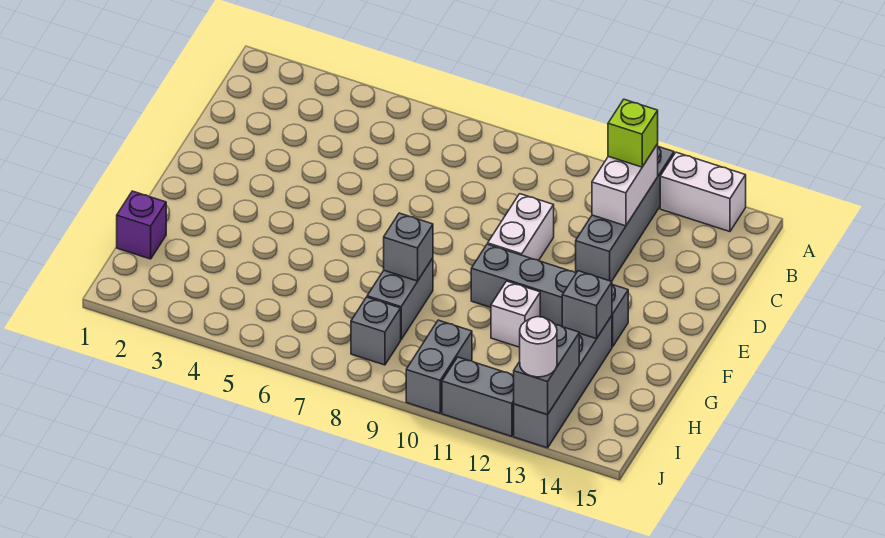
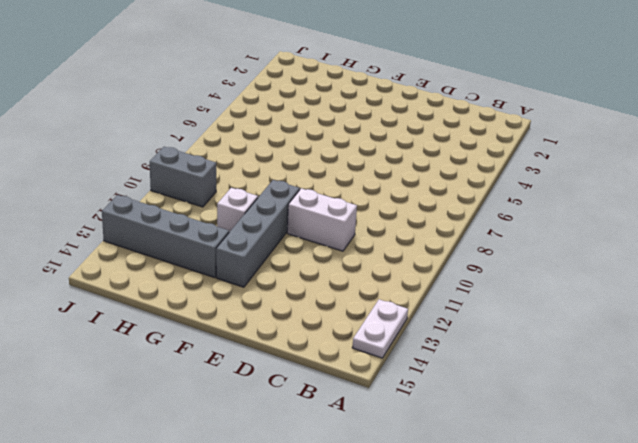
white 1x2 plate [352,299,408,358] -> white 1x2 brick [660,152,746,232]
none -> grey 1x4 brick [576,147,674,281]
none -> grey 1x2 brick [367,258,433,339]
none -> purple 1x1 brick [117,191,166,259]

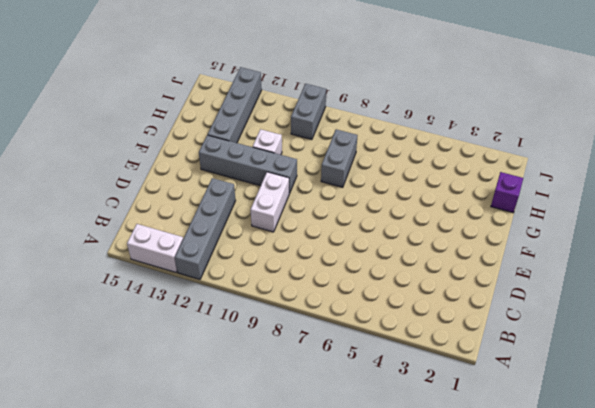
none -> grey 1x1 brick [351,297,401,365]
none -> grey 1x2 brick [442,357,514,436]
none -> white 1x2 brick [592,144,658,226]

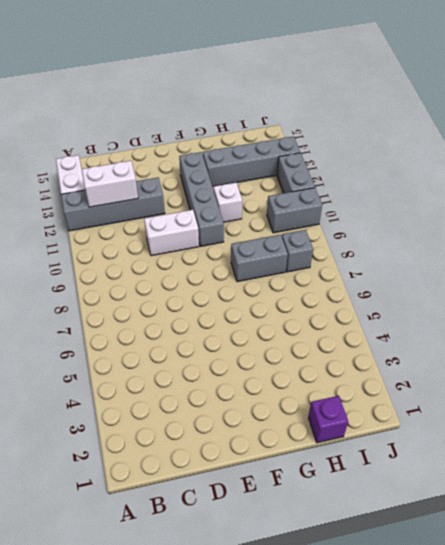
none -> grey 1x1 brick [384,213,433,281]
none -> grey 1x1 brick [562,271,612,339]
none -> grey 1x2 brick [514,325,579,415]

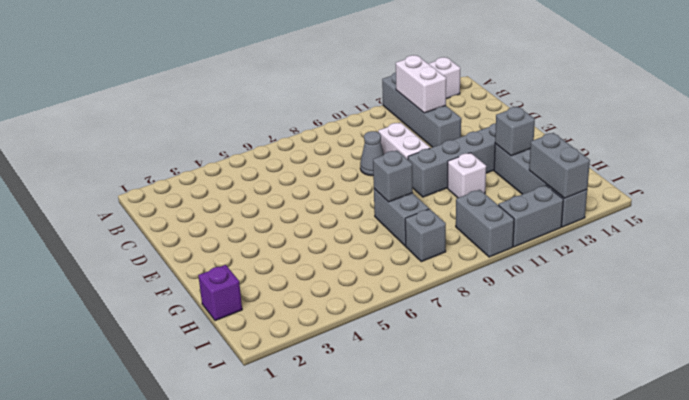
grey 1x1 cone [360,131,384,176] -> none
none -> lime 1x1 brick [608,99,658,167]
none -> white 1x1 round brick [520,317,557,377]

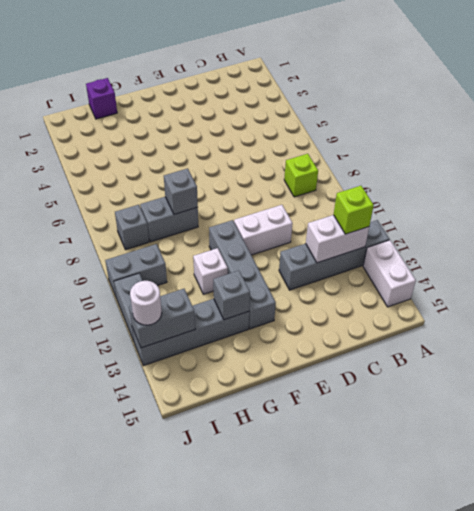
lime 1x1 brick [284,154,318,197] -> none

